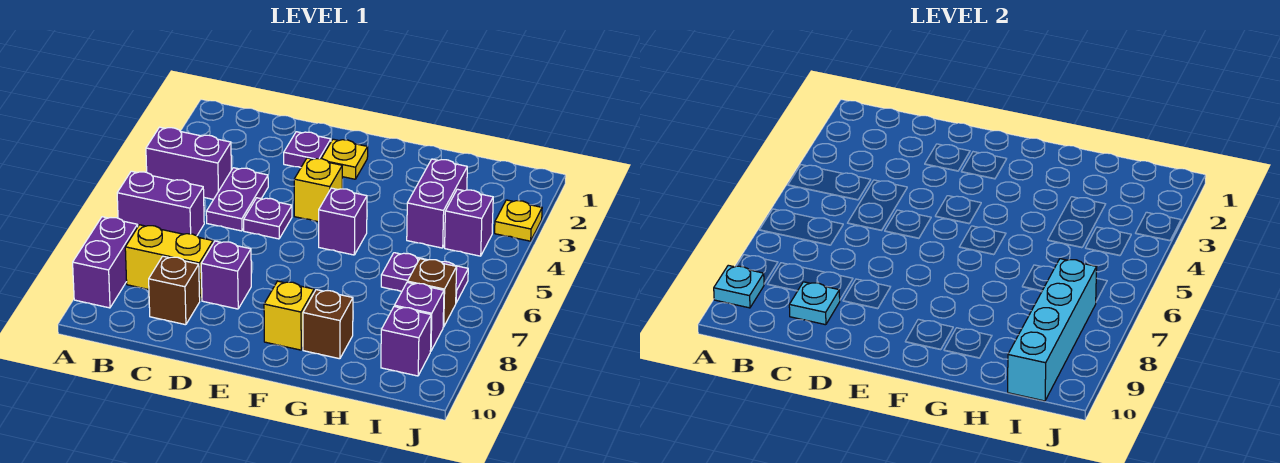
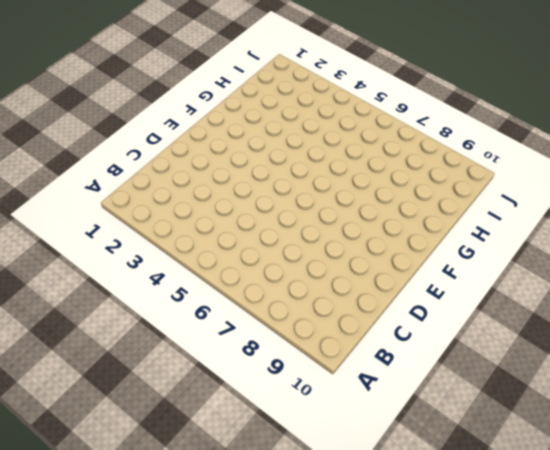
none -> purple 1x2 brick [146,127,231,199]
none -> purple 1x2 brick [117,171,204,236]
none -> purple 1x2 brick [73,217,138,308]

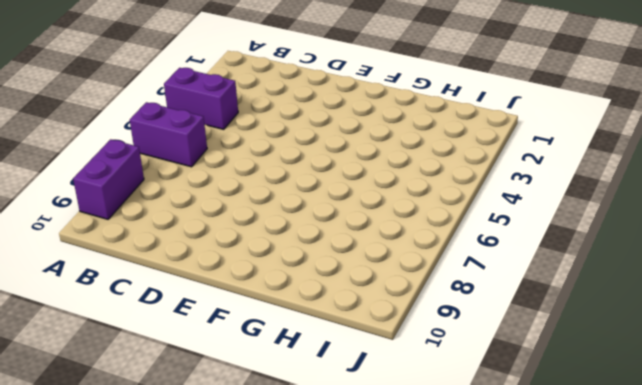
none -> yellow 1x2 brick [125,225,213,300]
none -> purple 1x2 plate [206,168,268,231]
none -> brown 1x1 brick [149,256,200,325]

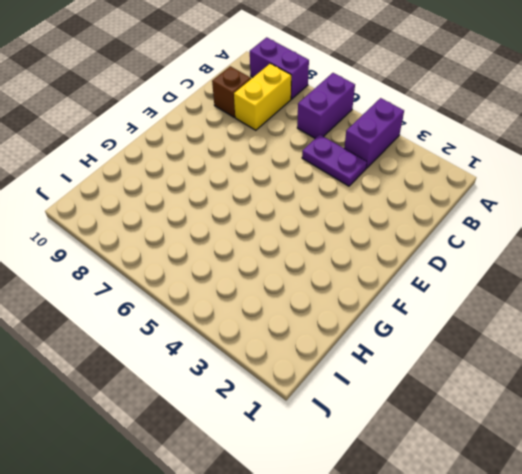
none -> purple 1x1 plate [284,132,331,168]
none -> purple 1x1 plate [244,198,292,239]
none -> purple 1x1 brick [201,241,251,309]

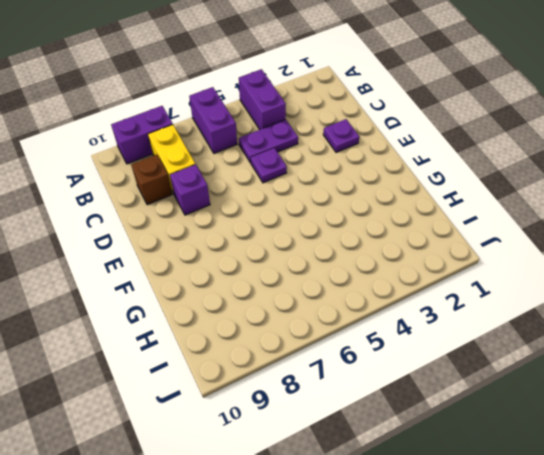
none -> yellow 1x1 plate [321,139,368,179]
none -> yellow 1x1 brick [294,158,342,222]
none -> purple 1x1 brick [319,188,367,255]

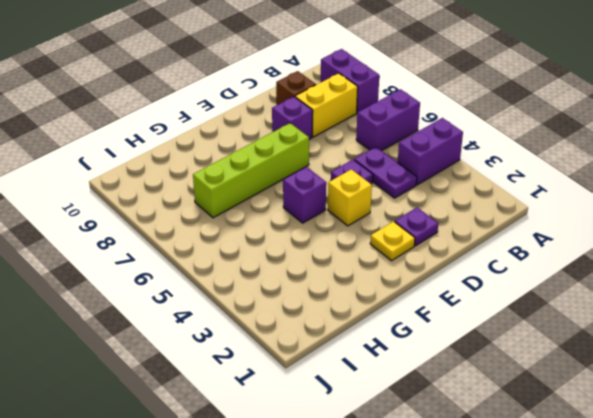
lime 1x4 brick [193,123,309,218] -> none
none -> yellow 1x1 brick [264,281,314,350]
none -> brown 1x1 brick [303,290,353,359]
none -> purple 1x2 brick [407,159,467,248]

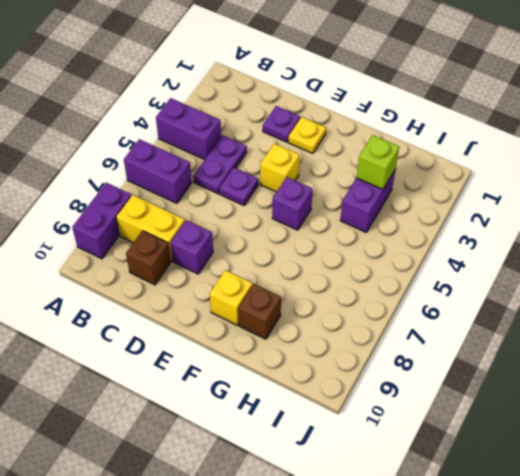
lime 1x1 brick [356,135,399,189] -> none
none -> purple 1x2 plate [381,253,468,302]
none -> purple 1x1 brick [445,189,493,256]
none -> brown 1x1 brick [408,259,457,327]

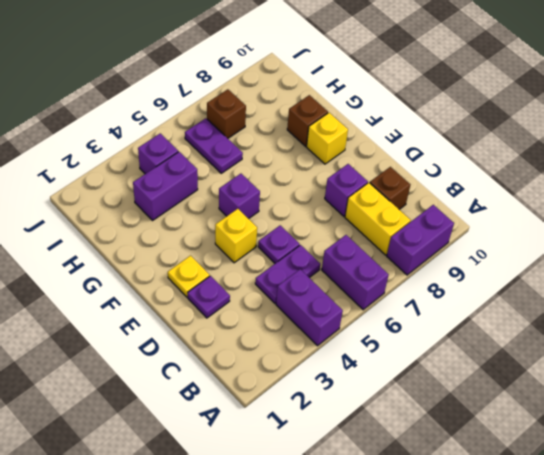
none -> purple 1x1 brick [394,282,444,351]
none -> purple 1x1 brick [381,307,431,376]
none -> yellow 1x1 plate [495,200,542,241]

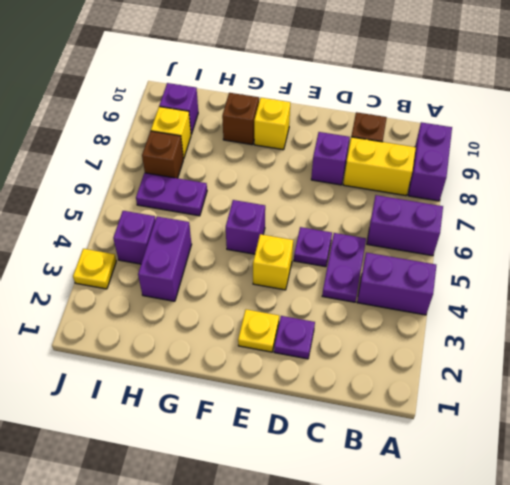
yellow 1x1 brick [151,107,191,159] -> purple 1x1 brick [394,282,444,351]
none -> cyan 1x1 plate [714,265,764,308]
none -> cyan 1x1 plate [789,282,840,325]
none -> cyan 1x4 brick [1008,259,1097,401]

